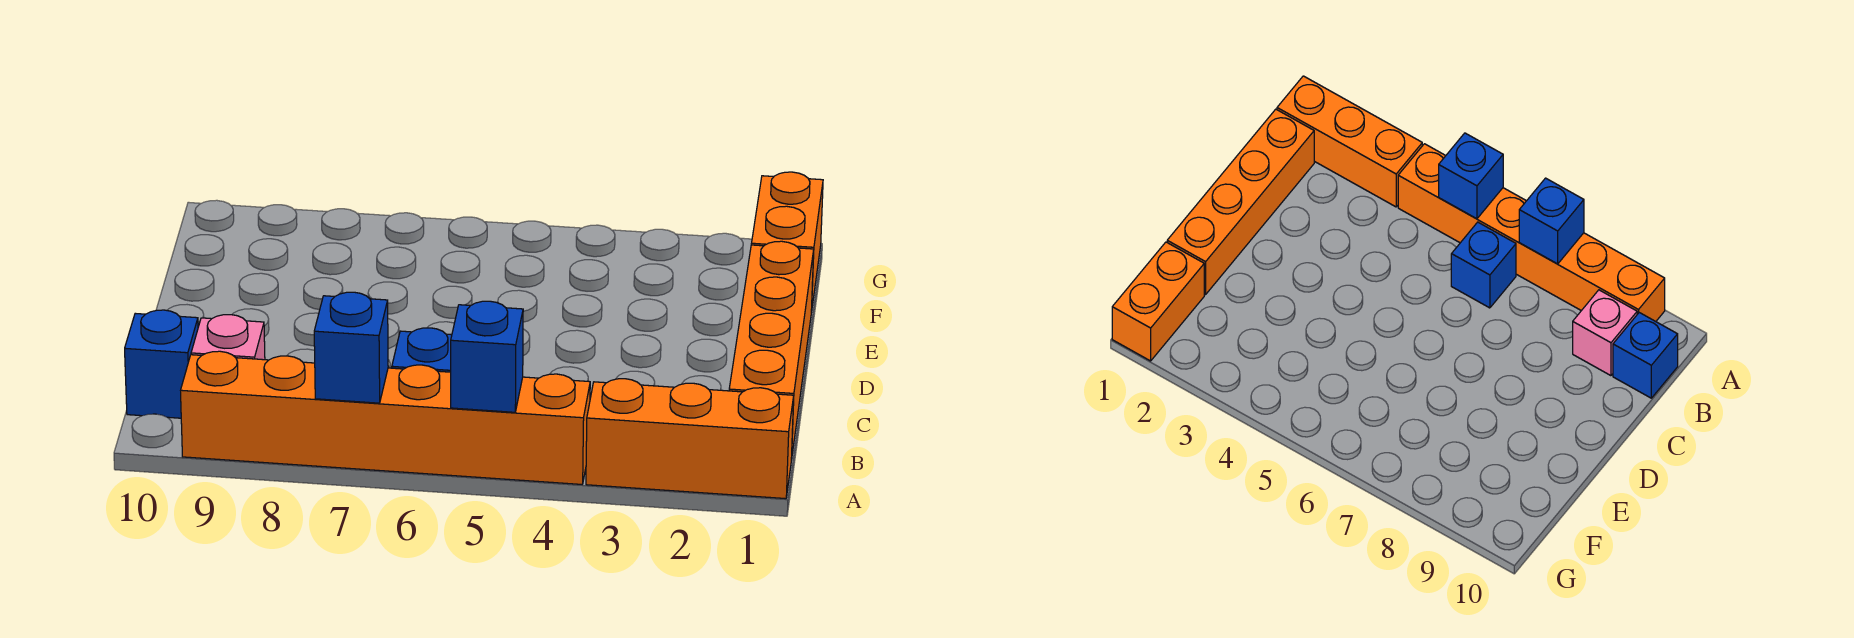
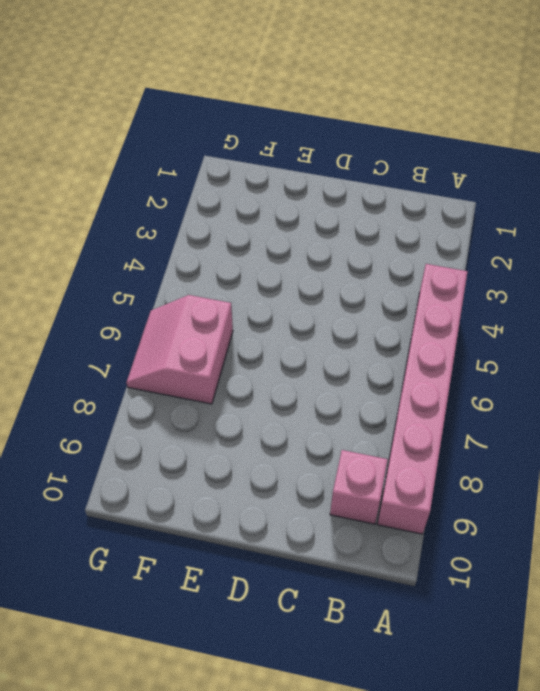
pink 1x6 brick [377,264,467,534] -> orange 1x6 brick [181,351,590,484]
pink 2x2 slope [126,295,233,404] -> none
none -> orange 1x3 brick [586,379,794,499]
none -> orange 1x4 brick [729,241,814,460]

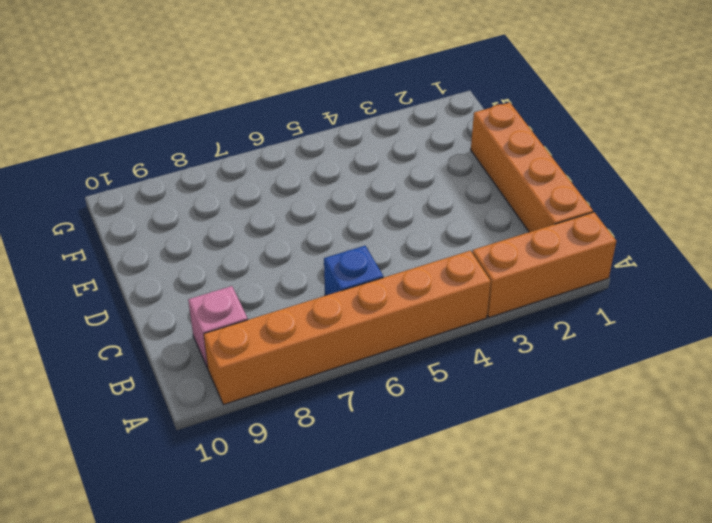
none -> blue 1x1 brick [125,310,198,418]
none -> orange 1x2 brick [751,172,823,312]

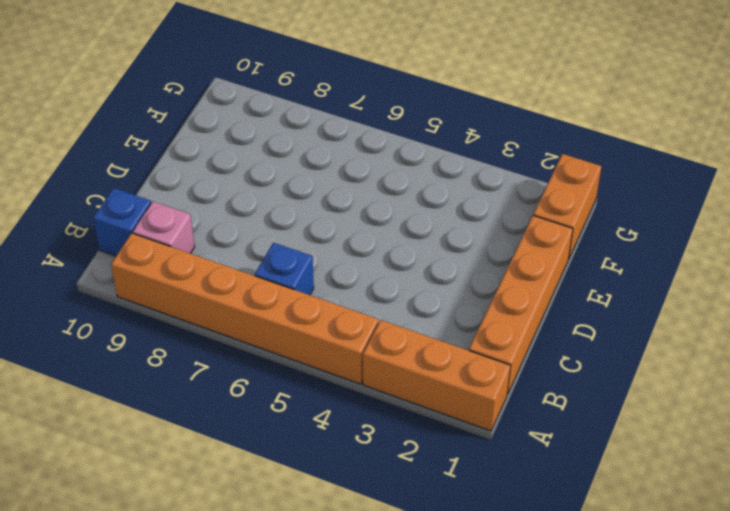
none -> blue 1x1 brick [451,301,523,412]
none -> blue 1x1 brick [314,292,388,403]

